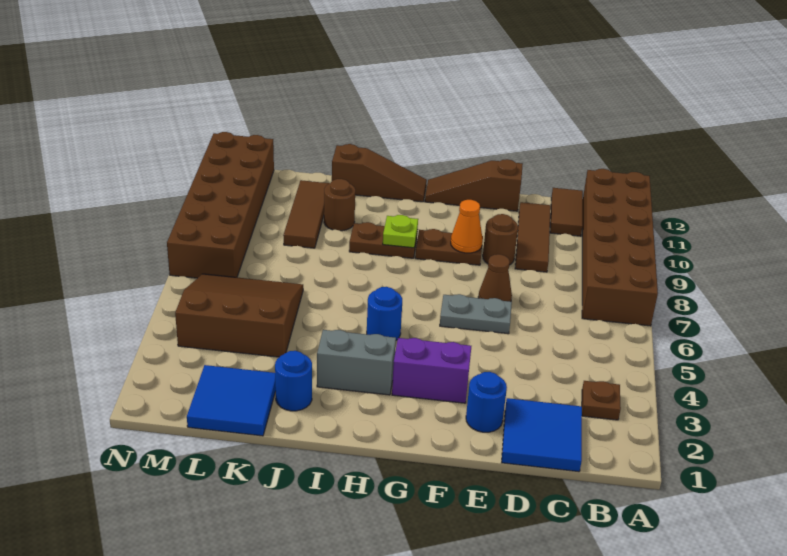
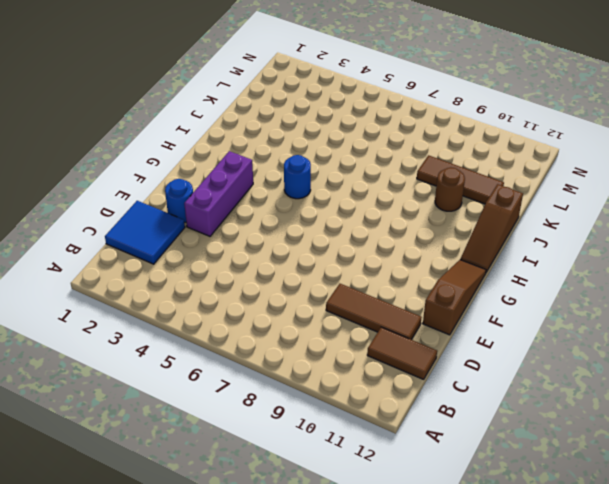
purple 1x3 brick [184,151,253,236] -> purple 1x2 brick [392,338,471,403]
none -> brown 2x6 brick [582,169,658,326]
none -> brown 1x1 plate [582,381,621,420]
none -> grey 1x2 plate [440,294,512,334]

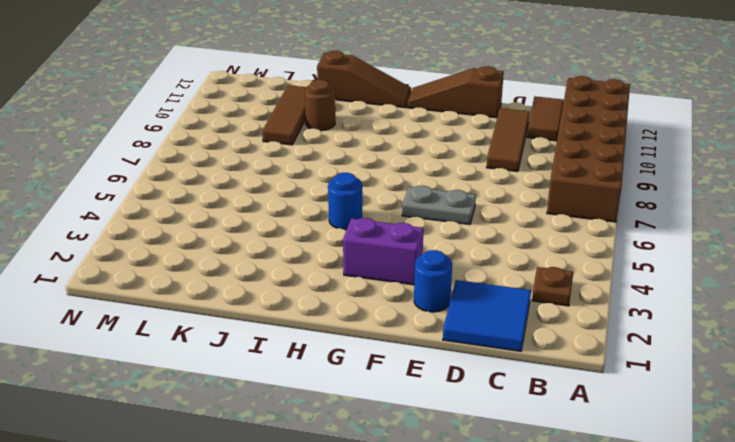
none -> brown 1x1 cone [478,254,512,302]
none -> brown 1x1 round brick [483,214,518,265]
none -> brown 1x2 plate [415,229,483,265]

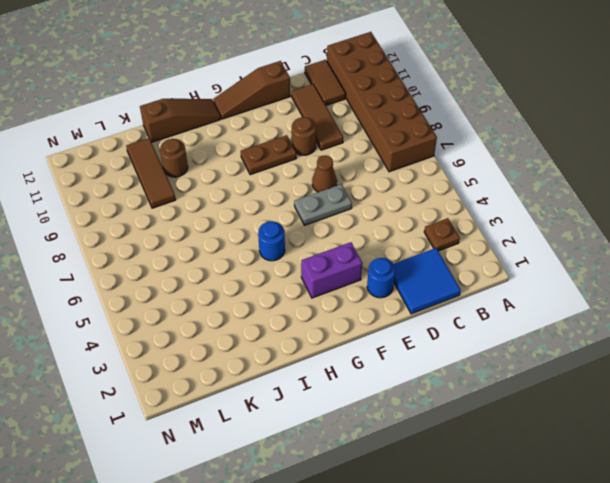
none -> grey 1x2 brick [317,330,396,395]
none -> brown 1x2 plate [349,222,417,258]
none -> blue 1x1 round brick [275,351,312,411]

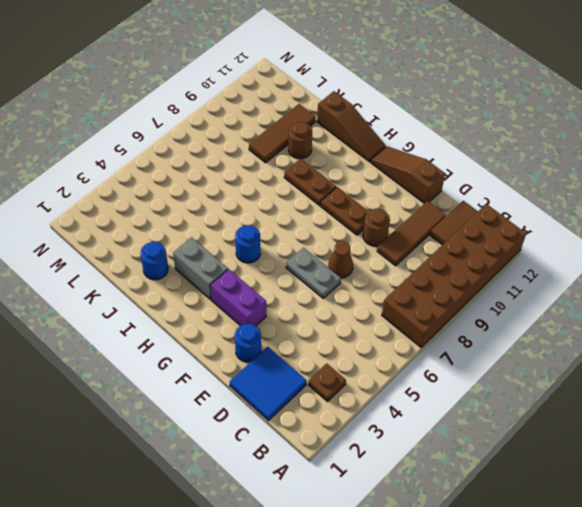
none -> blue 2x2 tile [187,365,276,436]
none -> brown 3x3 slope [175,274,303,357]
none -> brown 2x6 brick [167,132,274,278]

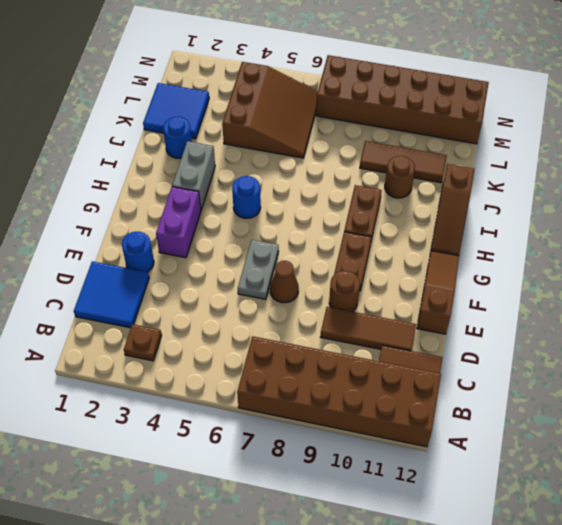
none -> orange 1x1 cone [451,200,483,253]
none -> lime 1x1 plate [383,215,418,248]

